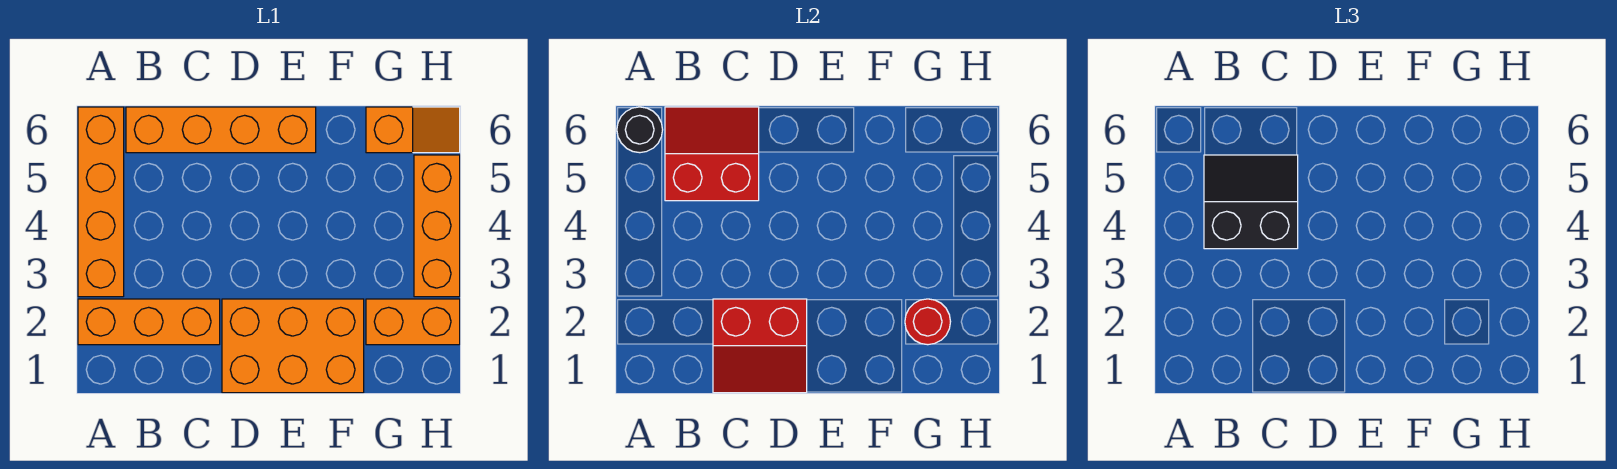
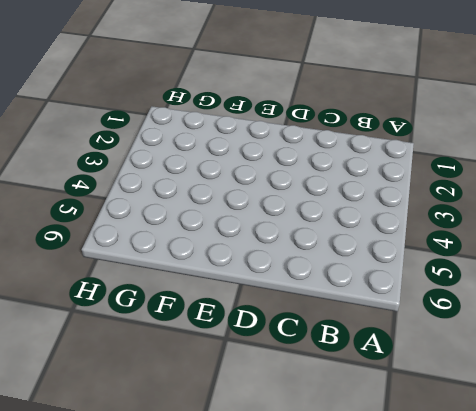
none -> orange 1x3 brick [78,299,220,345]
none -> orange 1x4 brick [78,107,124,297]
none -> orange 1x4 brick [126,107,316,153]

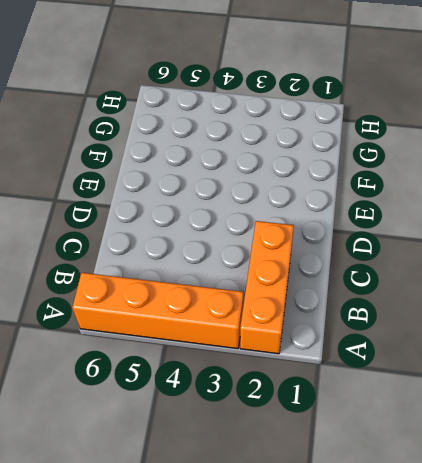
none -> orange 1x4 brick [126,107,316,153]
none -> orange 2x3 brick [222,299,364,393]
none -> orange 1x2 brick [366,299,460,345]

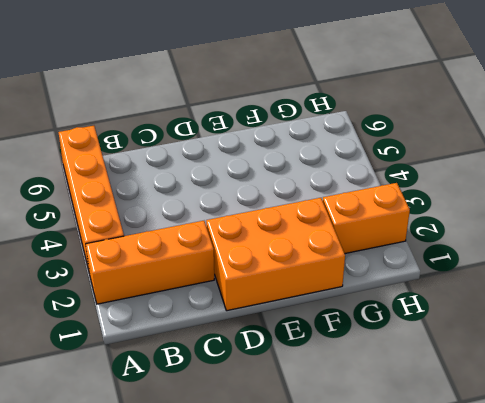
none -> orange 1x4 brick [126,107,316,153]
none -> orange 1x2 slope [366,107,460,153]
none -> orange 1x3 brick [414,155,460,297]

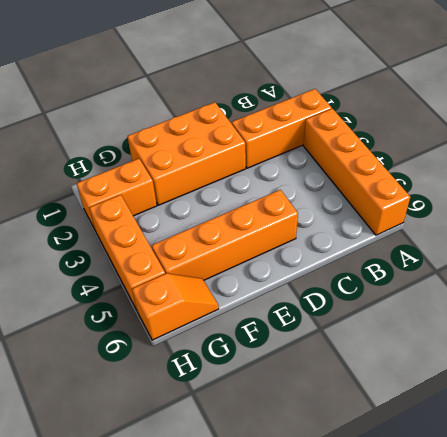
orange 1x4 brick [152,190,298,280] -> orange 1x4 brick moved to [126,107,316,153]
orange 1x2 slope [132,273,219,340] -> orange 1x2 slope turned to [366,107,460,153]
none -> black 1x1 round brick [617,107,663,153]
none -> red 2x2 slope [665,107,759,201]
none -> red 2x2 slope [713,299,807,393]

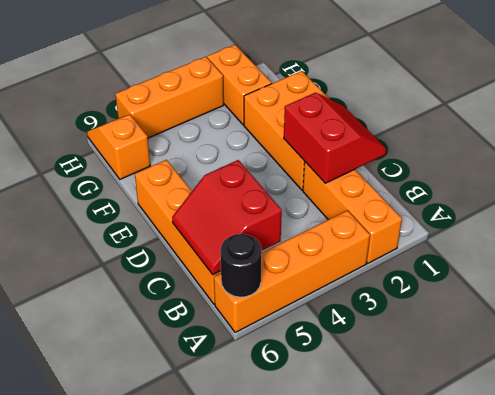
none -> red 1x1 round brick [905,299,951,345]
none -> black 2x2 slope [1204,155,1298,249]

